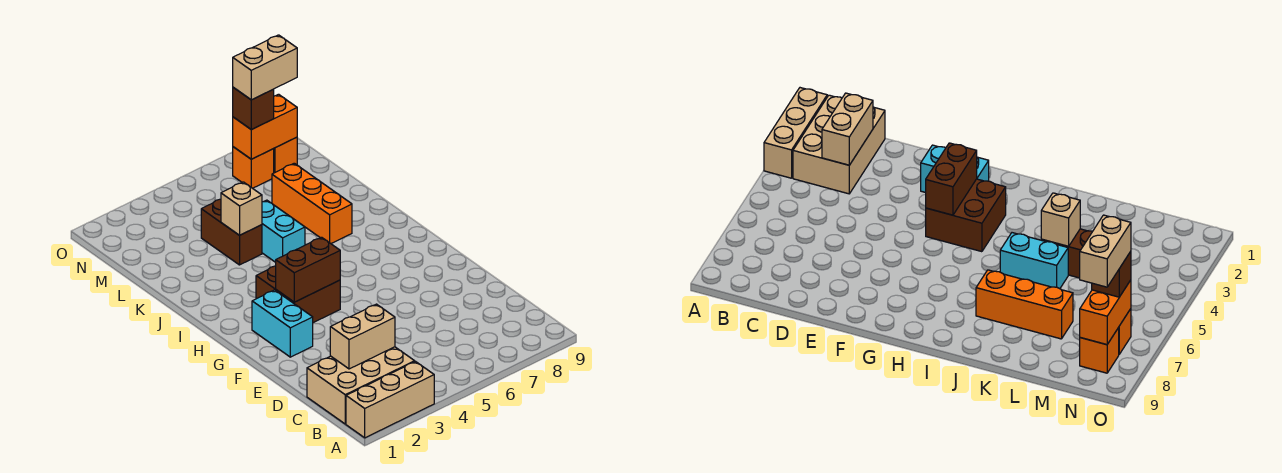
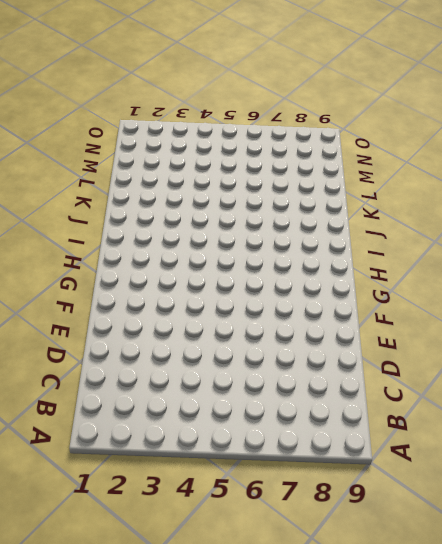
none -> tan 1x3 brick [346,362,434,438]
none -> tan 2x3 brick [307,347,415,424]
none -> cyan 1x2 brick [252,290,313,357]

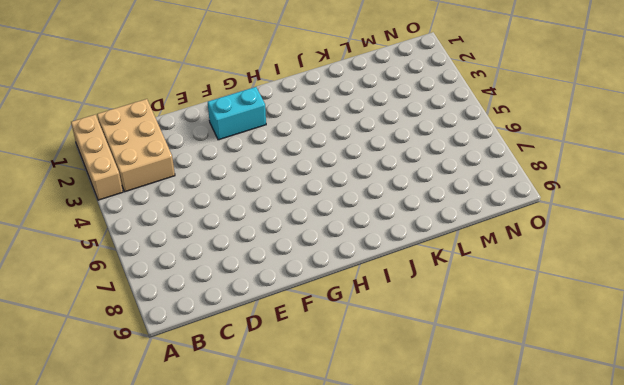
none -> brown 2x2 brick [256,266,340,323]
none -> cyan 1x2 brick [262,200,305,262]
none -> orange 1x3 brick [272,163,352,243]

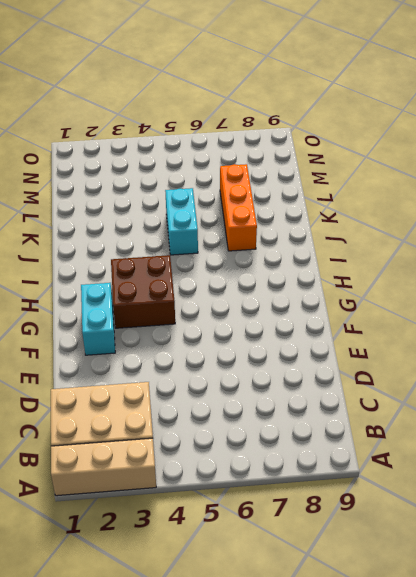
none -> brown 1x2 brick [201,199,262,265]
none -> orange 1x1 brick [233,147,274,188]
none -> orange 1x1 brick [274,137,297,173]

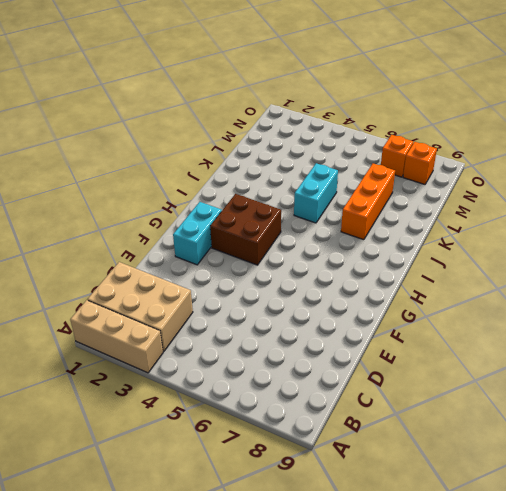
none -> brown 1x2 brick [201,199,262,265]
none -> tan 1x2 brick [330,304,395,369]
none -> brown 1x2 brick [276,237,340,302]

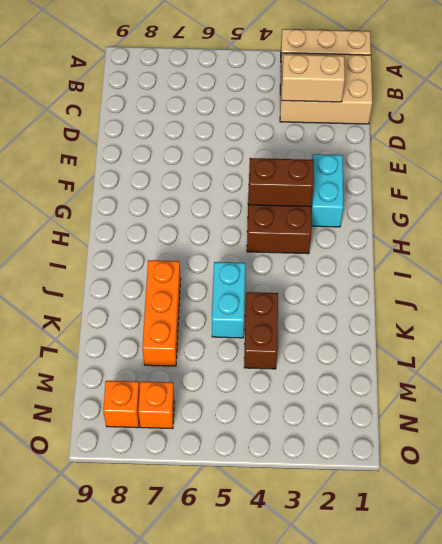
none -> tan 1x1 brick [221,182,262,235]
none -> orange 1x2 brick [233,94,297,159]
none -> brown 1x1 brick [233,87,274,130]

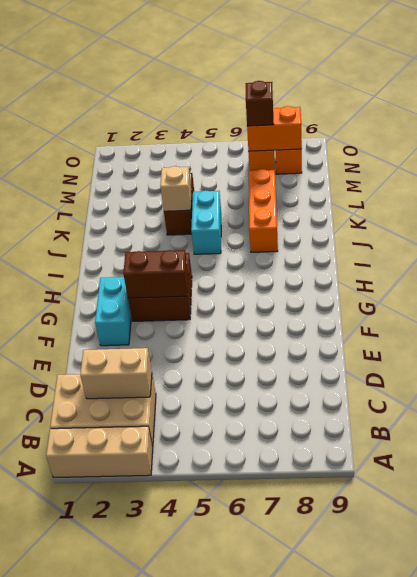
none -> tan 1x2 brick [233,35,297,100]

